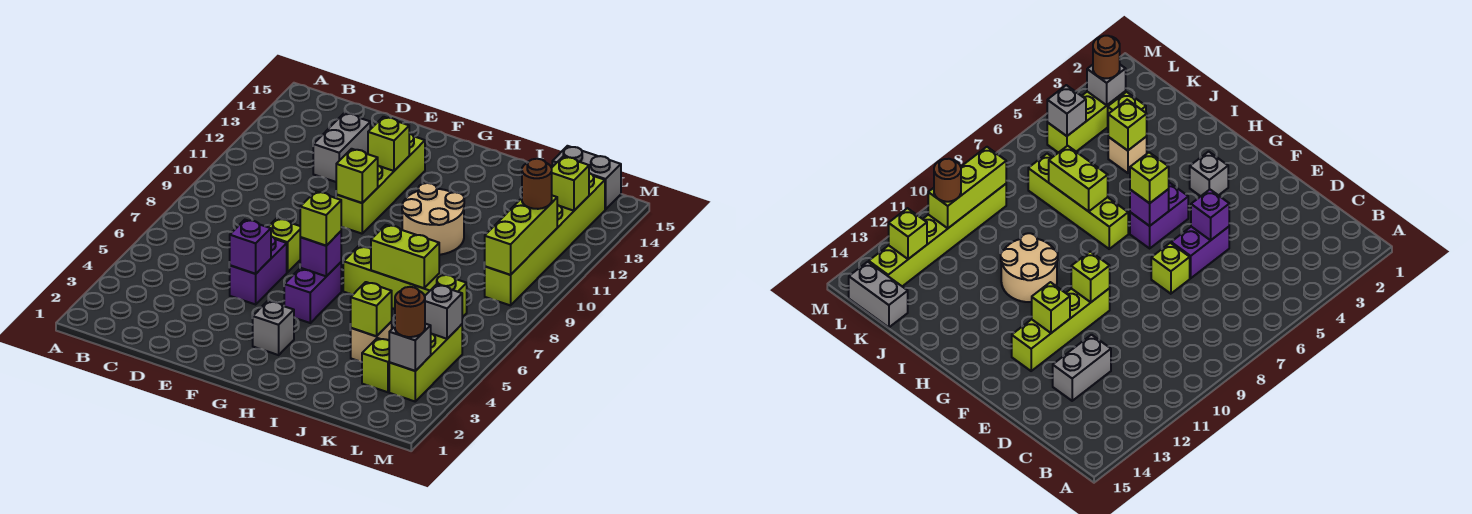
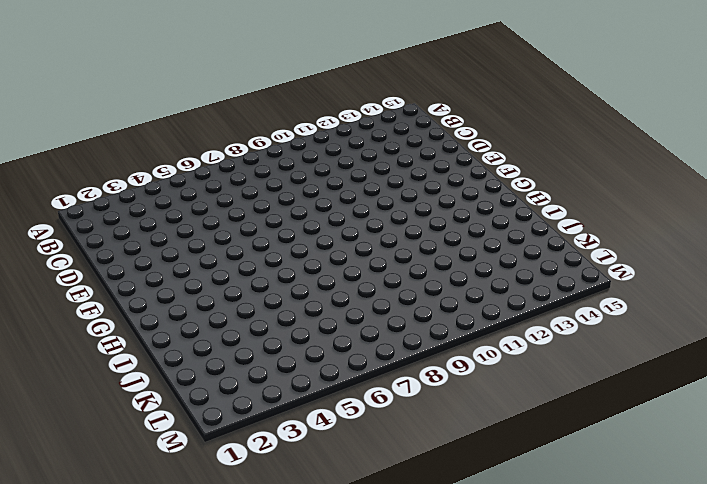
none -> grey 1x2 brick [313,113,370,182]
none -> purple 1x2 brick [230,236,287,304]
none -> lime 1x1 brick [268,218,300,273]

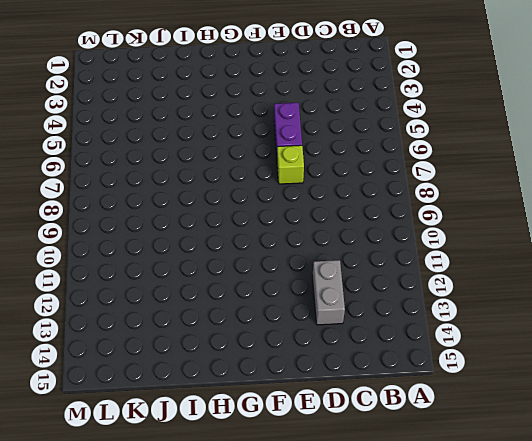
none -> lime 1x4 brick [336,133,425,234]
none -> grey 1x1 brick [253,301,294,355]
none -> purple 1x2 brick [284,262,341,323]

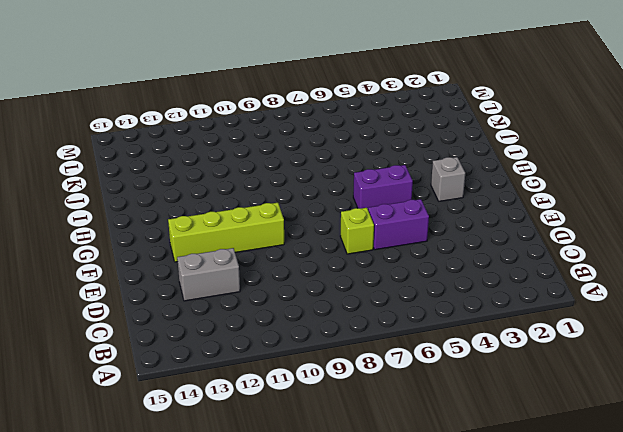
none -> lime 1x4 brick [343,246,467,317]
none -> tan 2x2 round brick [402,183,464,255]
none -> tan 1x1 brick [351,322,392,362]

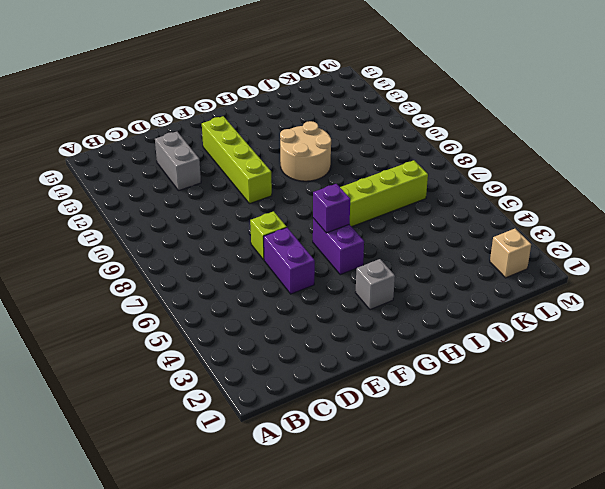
tan 1x1 brick [490,229,531,278] -> tan 1x1 brick moved to [351,322,392,362]
none -> lime 1x1 brick [362,338,389,392]
none -> grey 1x2 brick [552,146,621,209]
none -> lime 1x3 brick [389,324,462,401]

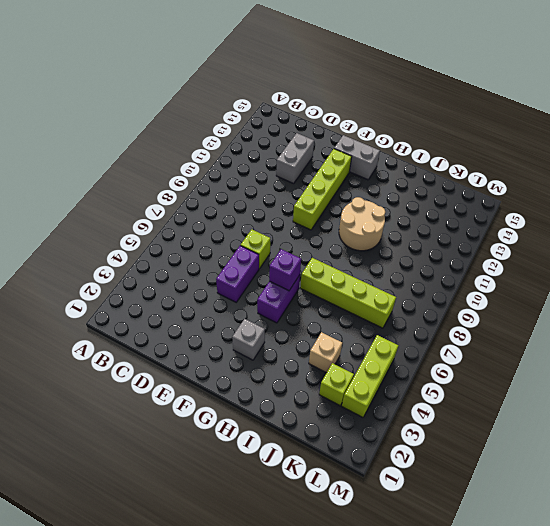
grey 1x2 brick [334,135,380,180] -> grey 1x2 brick moved to [552,146,621,209]
none -> lime 1x6 brick [485,173,605,306]
none -> purple 1x1 brick [229,220,271,274]
none -> lime 1x1 brick [336,149,378,203]

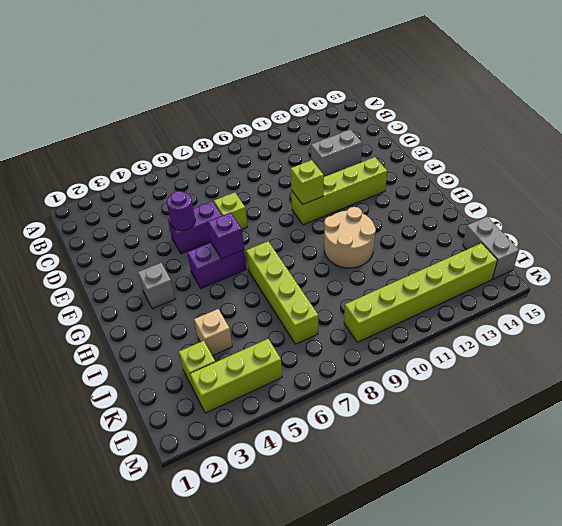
purple 1x1 round brick [167,191,195,231] -> purple 1x1 brick [229,220,271,274]
none -> lime 1x1 brick [368,117,409,171]
none -> lime 1x2 brick [371,225,439,288]
none -> lime 1x1 brick [350,282,392,336]

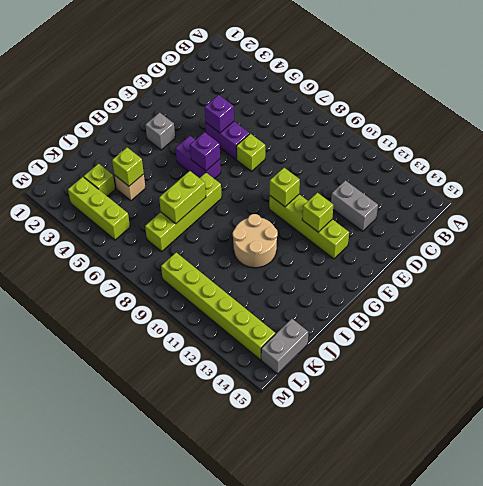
none -> grey 1x1 brick [389,324,431,371]
none -> grey 1x1 brick [425,285,462,339]
none -> lime 1x3 brick [485,196,557,275]

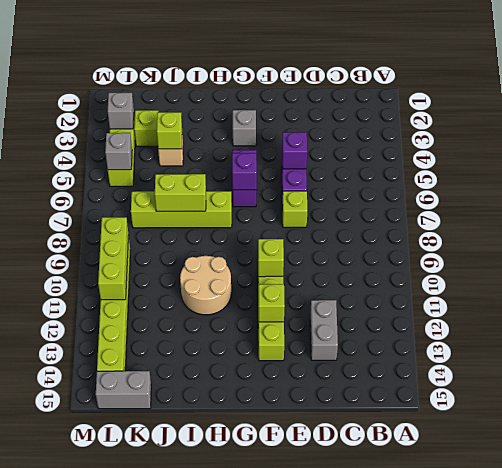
none -> lime 1x1 brick [552,156,589,211]
none -> lime 1x1 brick [300,191,341,246]
none -> brown 1x1 round brick [395,287,425,337]

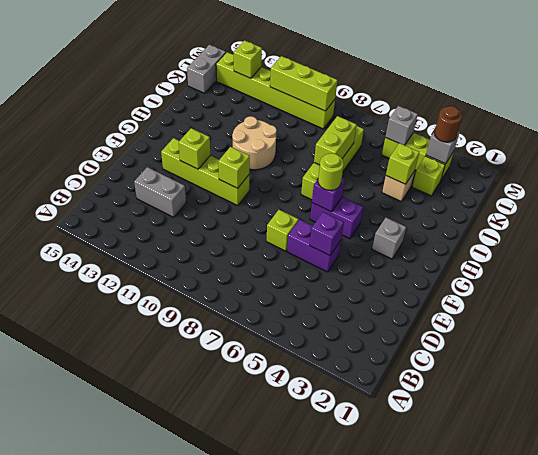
lime 1x1 round brick [318,153,344,190] -> lime 1x1 brick [300,191,341,246]
none -> brown 1x1 round brick [522,159,552,209]

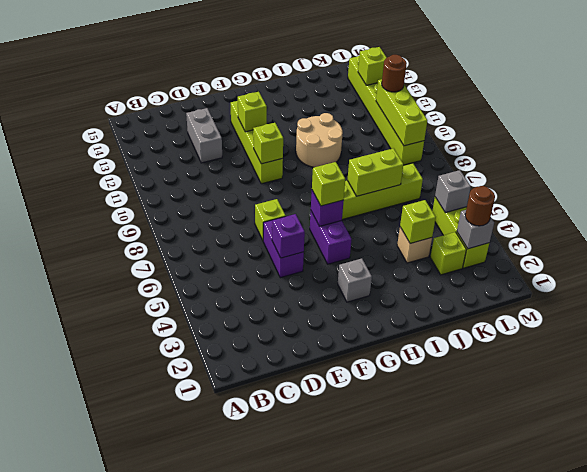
none -> grey 1x2 brick [552,146,621,209]

